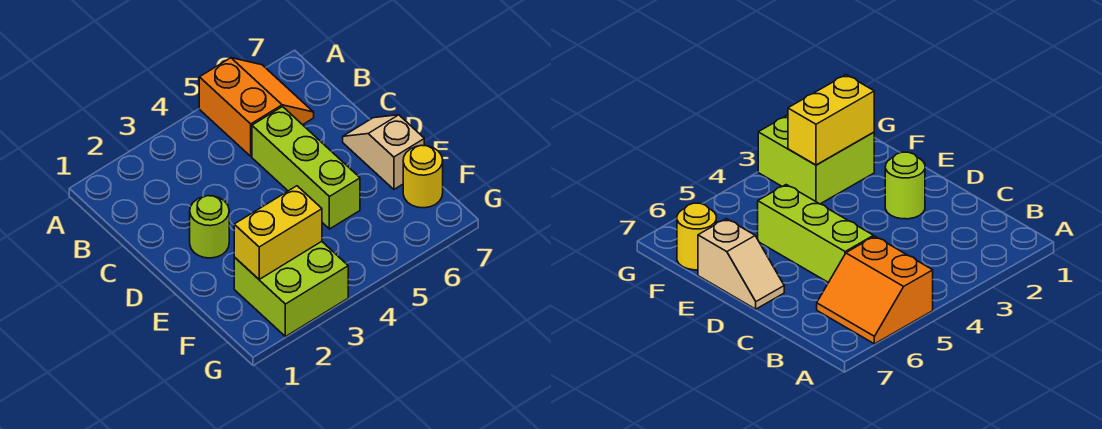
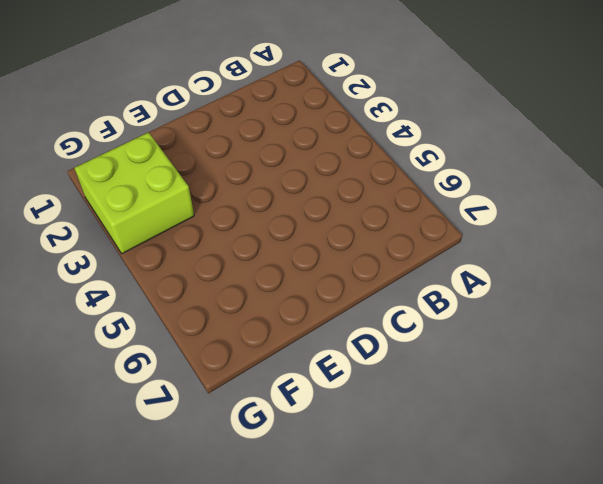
none -> orange 2x2 slope [199,58,314,156]
none -> lime 1x3 brick [252,107,360,229]

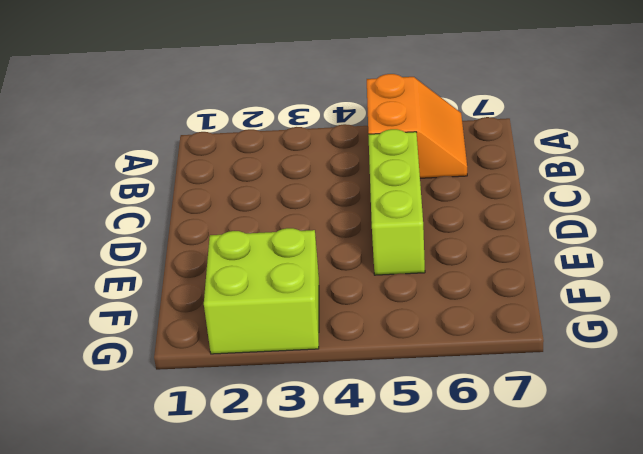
none -> lime 1x1 round brick [190,196,229,258]
none -> tan 1x2 slope [343,115,424,189]

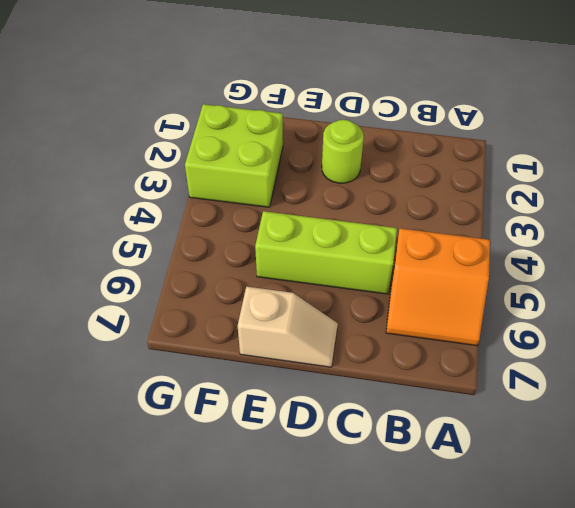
none -> yellow 1x1 round brick [403,145,443,208]
none -> yellow 1x2 brick [234,186,322,279]

